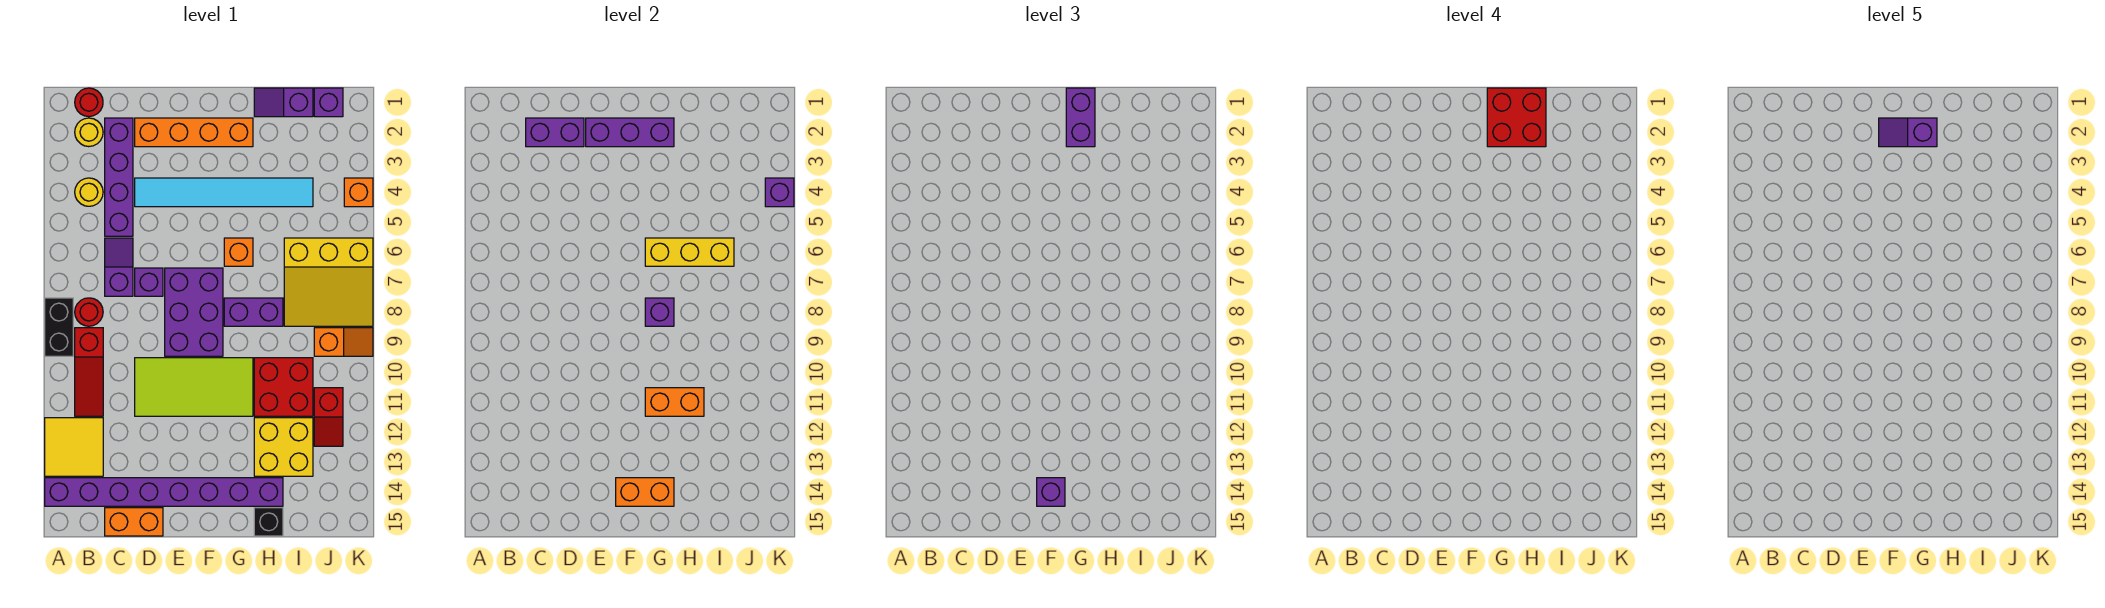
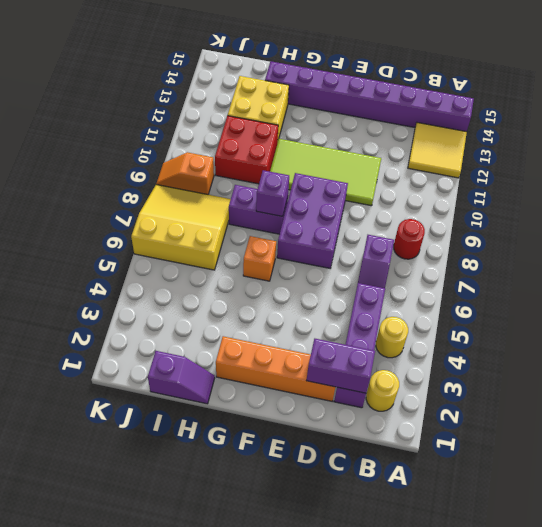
none -> black 1x2 brick [45,298,73,356]
none -> red 1x1 round brick [75,88,103,117]
none -> red 1x3 slope [75,328,103,416]
none -> orange 1x2 brick [105,508,163,536]

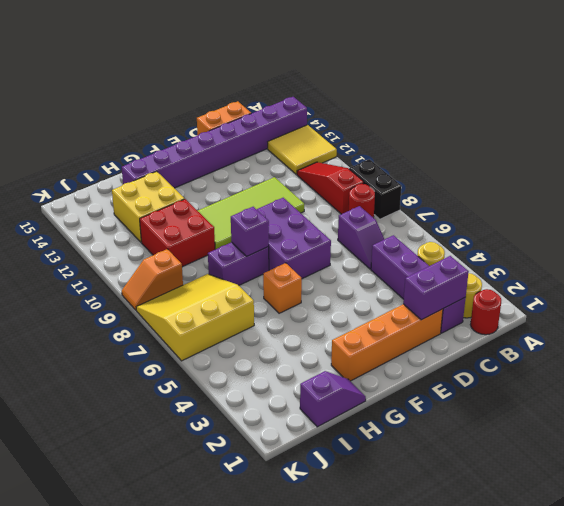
none -> cyan 1x6 tile [135,178,313,207]
none -> purple 1x1 brick [135,268,163,296]
none -> black 1x1 brick [254,508,283,536]
none -> purple 1x1 brick [314,88,343,117]

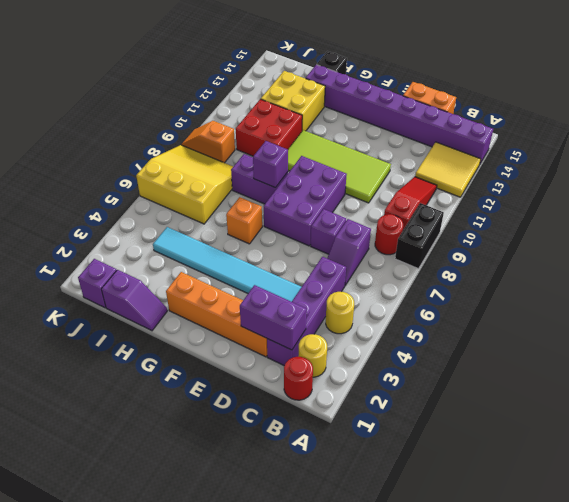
none -> red 1x2 slope [314,388,343,446]
none -> orange 1x1 brick [344,178,373,207]
none -> purple 1x3 brick [586,118,674,147]
none -> orange 1x2 brick [616,478,674,506]

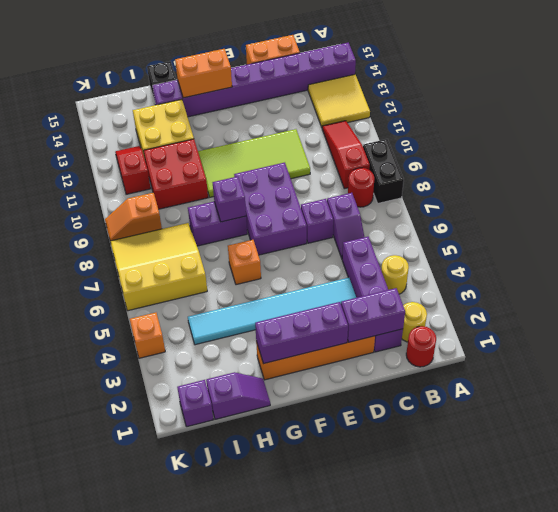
none -> yellow 1x3 brick [645,238,734,266]
none -> orange 1x2 brick [645,388,704,416]
none -> purple 1x1 brick [765,178,794,207]
none -> purple 1x1 brick [1037,478,1065,506]

